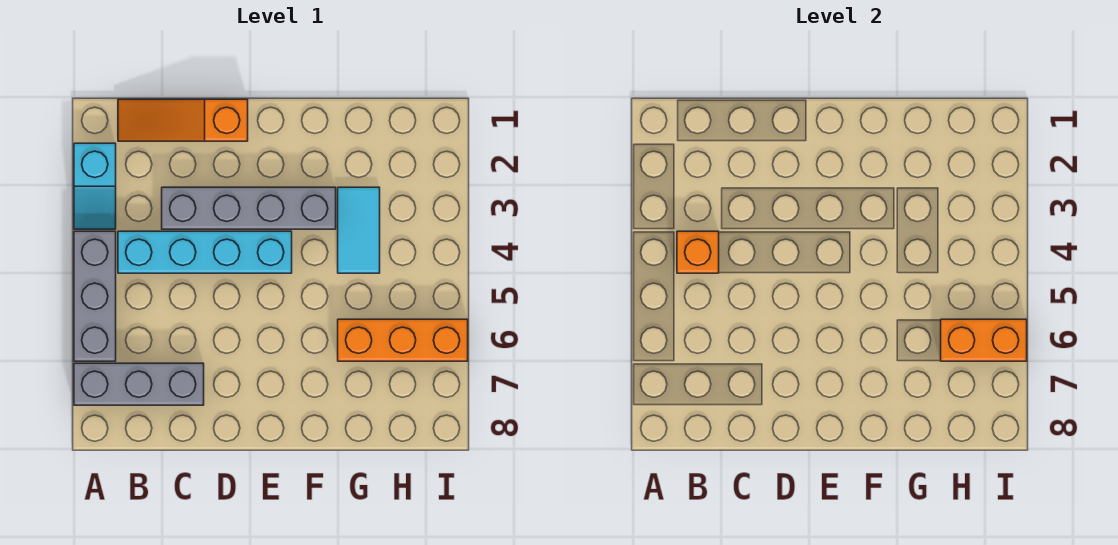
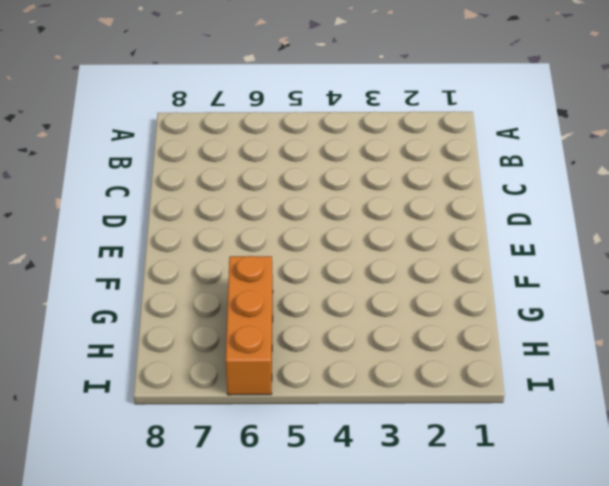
none -> cyan 1x2 slope [74,143,116,229]
none -> grey 1x3 brick [74,231,116,361]

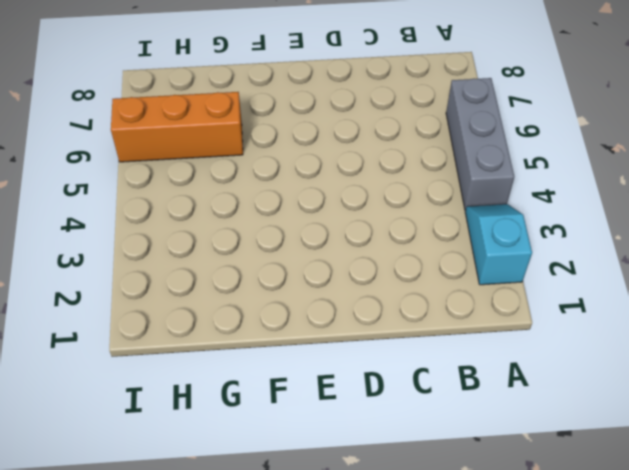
none -> grey 1x3 brick [74,363,204,405]
none -> orange 1x3 slope [118,99,248,141]

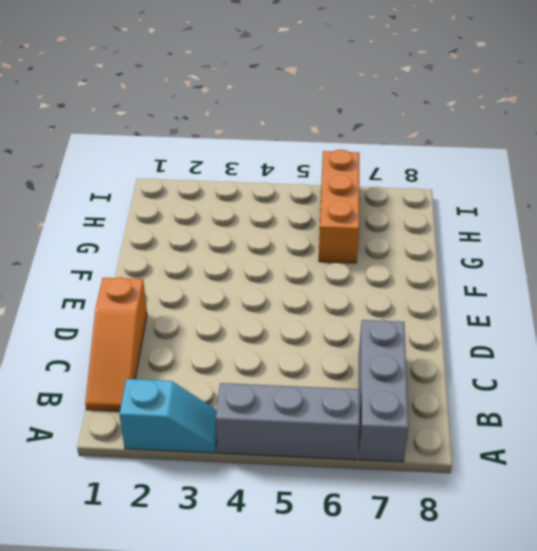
none -> cyan 1x4 brick [118,231,292,273]
none -> grey 1x4 brick [162,187,336,229]

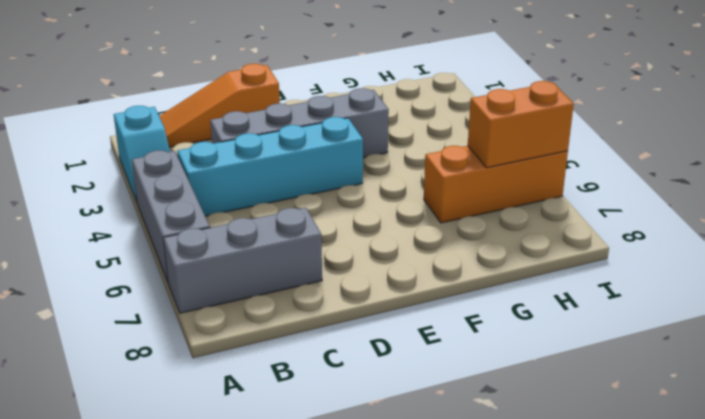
none -> cyan 1x2 tile [338,187,380,273]
none -> orange 1x1 brick [677,231,719,273]

